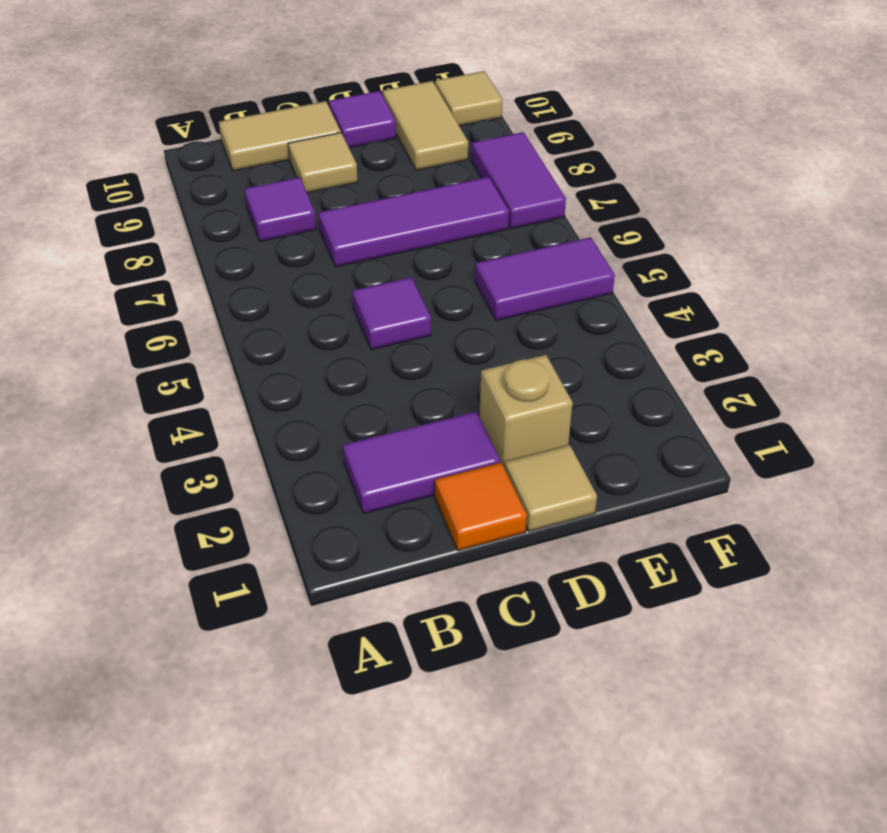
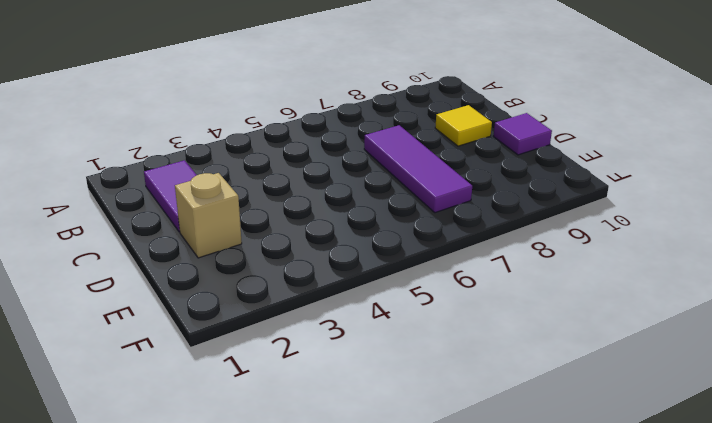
yellow 1x1 tile [435,105,492,146] -> tan 1x1 tile [288,133,358,193]
none -> purple 1x1 tile [244,177,316,242]
none -> tan 1x2 tile [219,101,341,171]
none -> orange 1x1 tile [435,463,527,551]

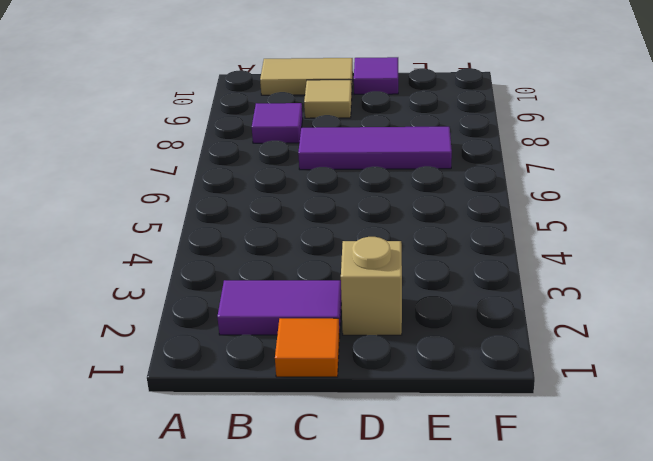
none -> purple 1x1 tile [352,277,431,350]
none -> tan 1x1 tile [504,445,597,532]
none -> purple 1x2 tile [475,237,615,320]

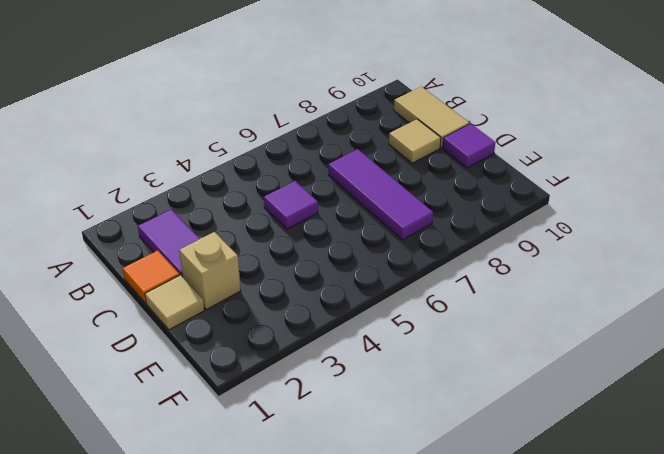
none -> purple 1x1 tile [244,177,316,242]
none -> purple 1x2 tile [475,237,615,320]
none -> tan 1x2 tile [382,81,468,170]

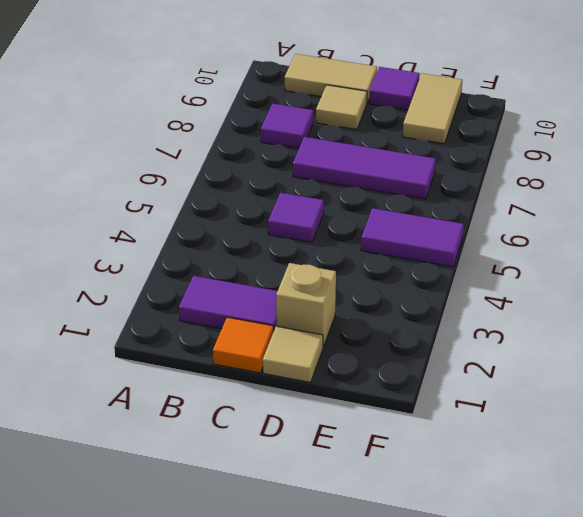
none -> purple 1x2 tile [472,132,566,229]
none -> tan 1x1 tile [435,71,503,126]

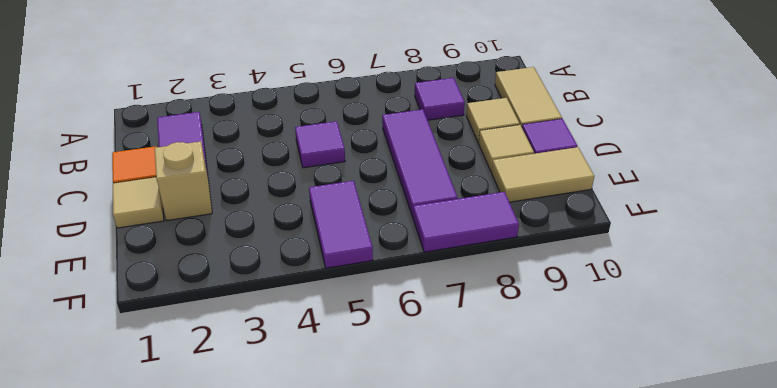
tan 1x1 tile [478,125,534,172] -> tan 1x1 tile moved to [435,71,503,126]

